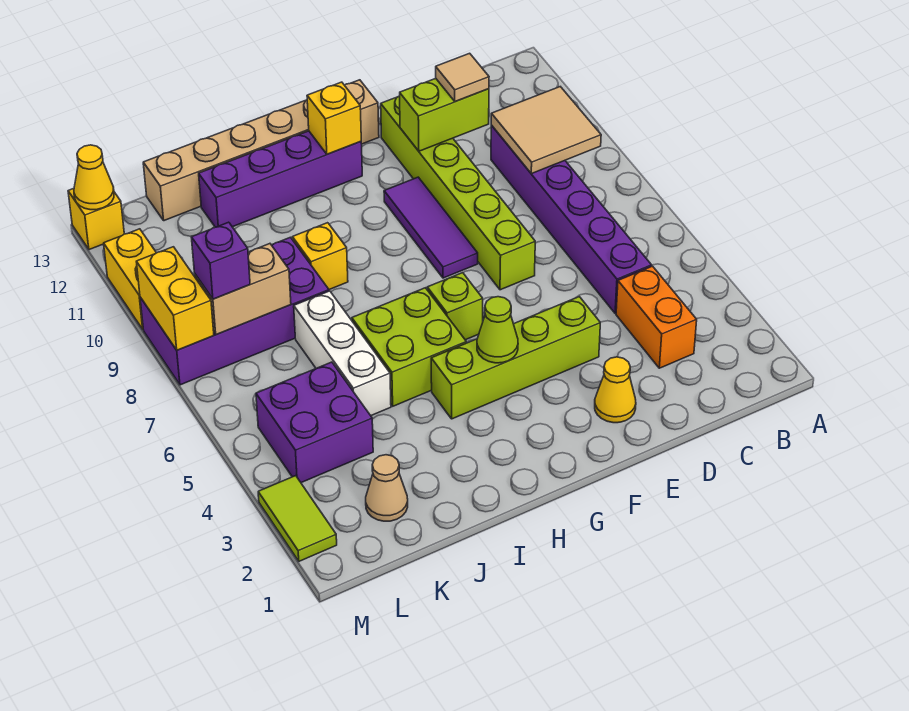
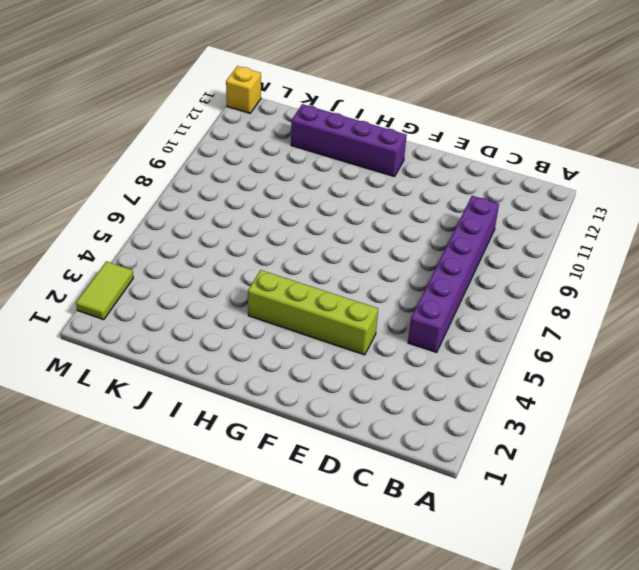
none -> orange 1x2 brick [616,266,697,368]
none -> yellow 1x1 cone [595,357,636,423]
none -> lime 1x6 brick [381,96,535,290]

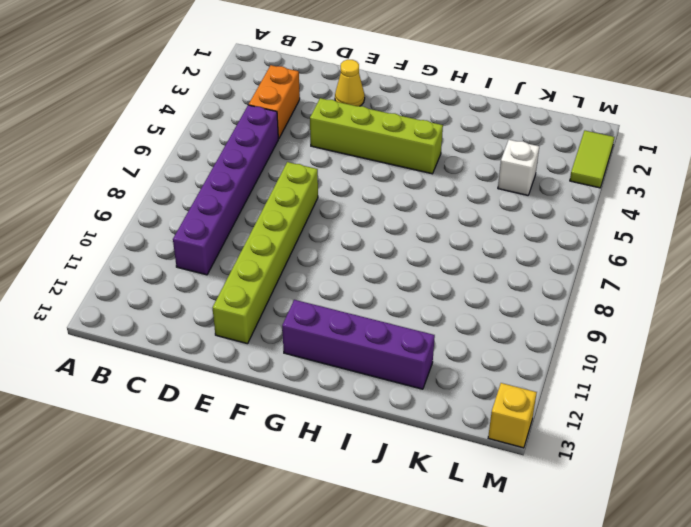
white 1x1 brick [498,140,539,195] -> purple 2x2 brick [256,362,373,483]
none -> purple 1x3 tile [384,177,478,278]
none -> tan 1x6 brick [143,80,379,221]
none -> lime 1x1 brick [427,273,483,340]

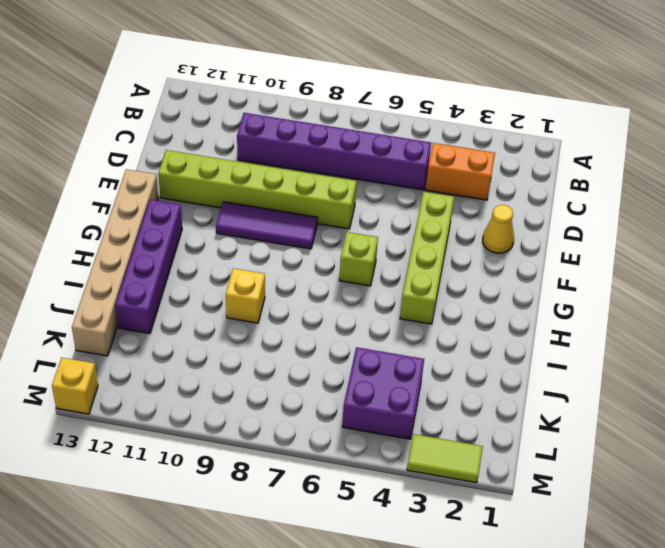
none -> lime 2x2 brick [352,288,466,406]
none -> white 1x3 brick [294,291,391,416]
none -> purple 2x4 brick [140,237,329,385]

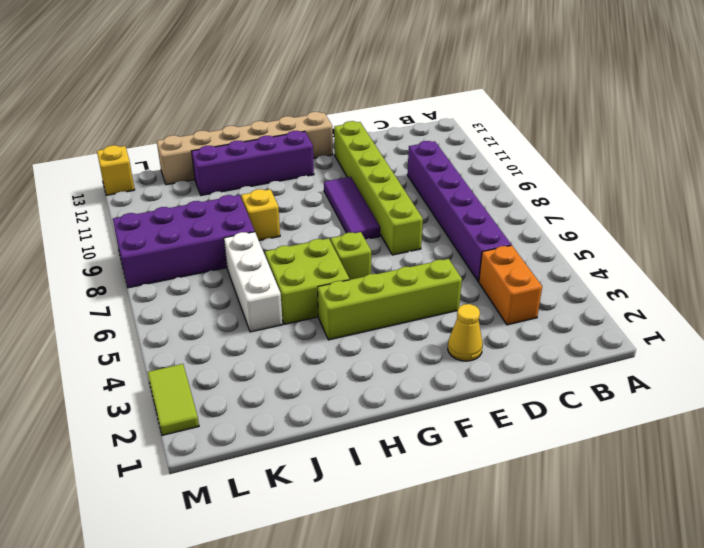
none -> tan 1x1 cone [366,455,408,521]
none -> purple 2x2 brick [256,362,373,483]
none -> yellow 1x2 brick [104,229,156,329]

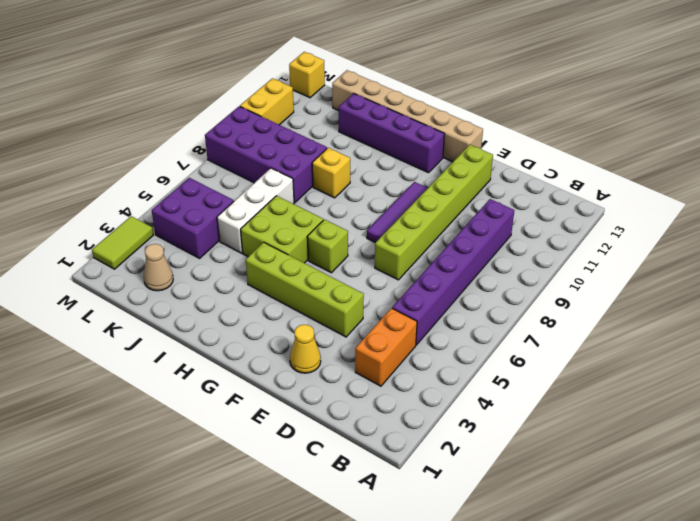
none -> tan 2x2 tile [491,87,601,174]
none -> lime 1x2 brick [400,78,489,151]
none -> lime 1x1 cone [477,297,518,363]

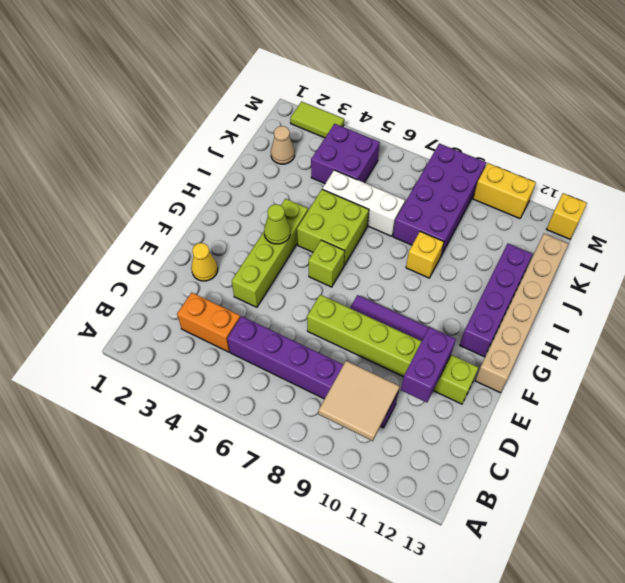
purple 1x2 brick [401,327,456,402] -> lime 1x2 brick [400,78,489,151]
none -> yellow 1x1 brick [307,82,361,154]
none -> tan 1x2 brick [195,244,291,335]
none -> yellow 1x2 brick [136,247,214,350]

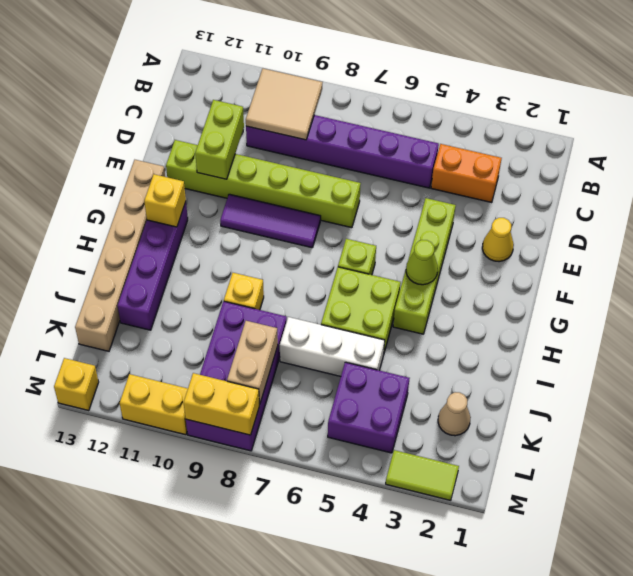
none -> yellow 1x1 cone [74,145,114,210]
none -> tan 1x1 tile [436,53,489,102]
none -> purple 1x1 brick [191,222,250,299]

